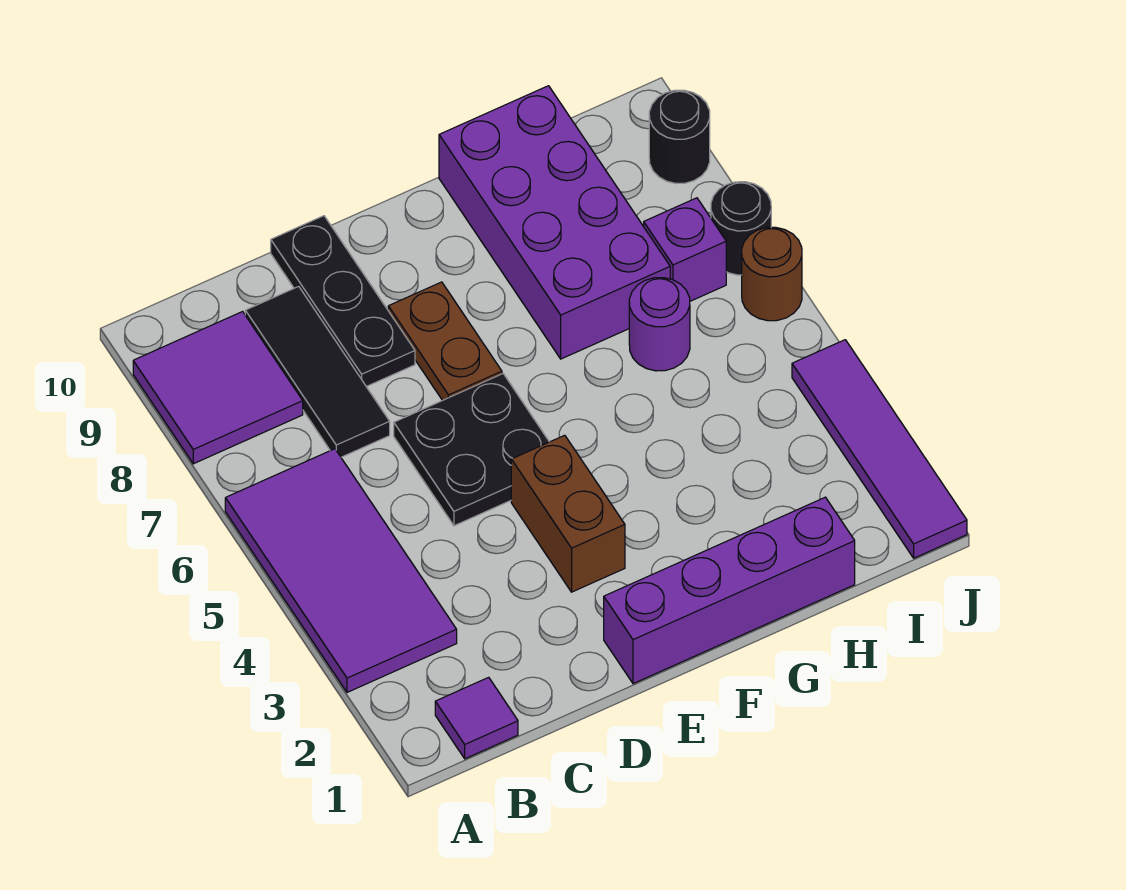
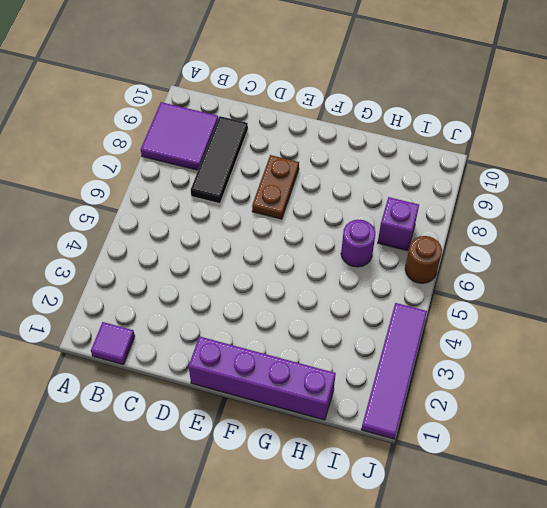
none -> purple 2x4 tile [225,449,457,692]
none -> black 2x2 plate [394,374,549,526]
none -> black 1x3 plate [271,216,415,387]

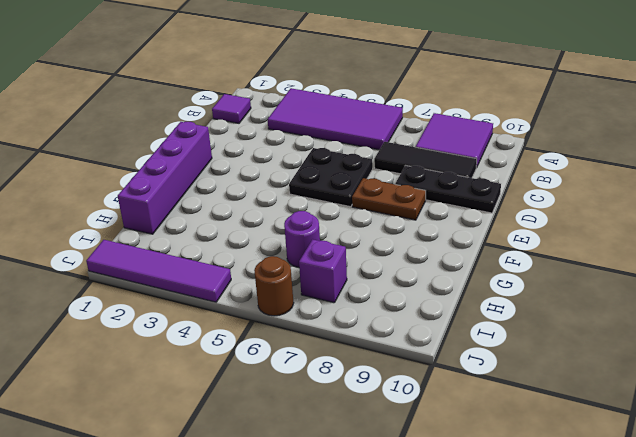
none -> brown 1x2 brick [511,435,625,592]
none -> purple 2x4 brick [439,86,670,359]
none -> black 1x1 round brick [711,182,771,275]

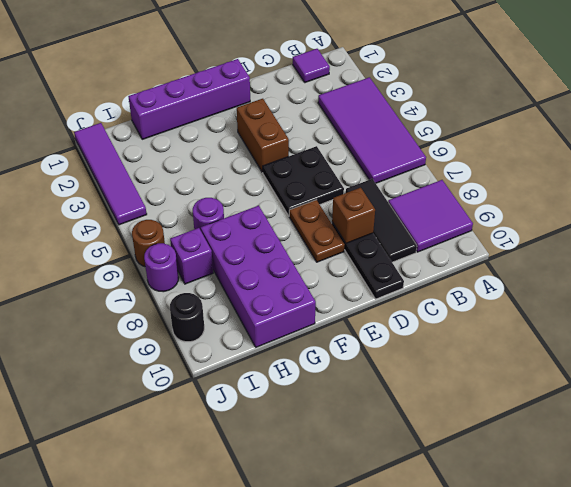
brown 1x1 brick [332,188,375,243] -> none
purple 1x1 round brick [144,243,178,292] -> black 1x1 round brick [711,182,771,275]

